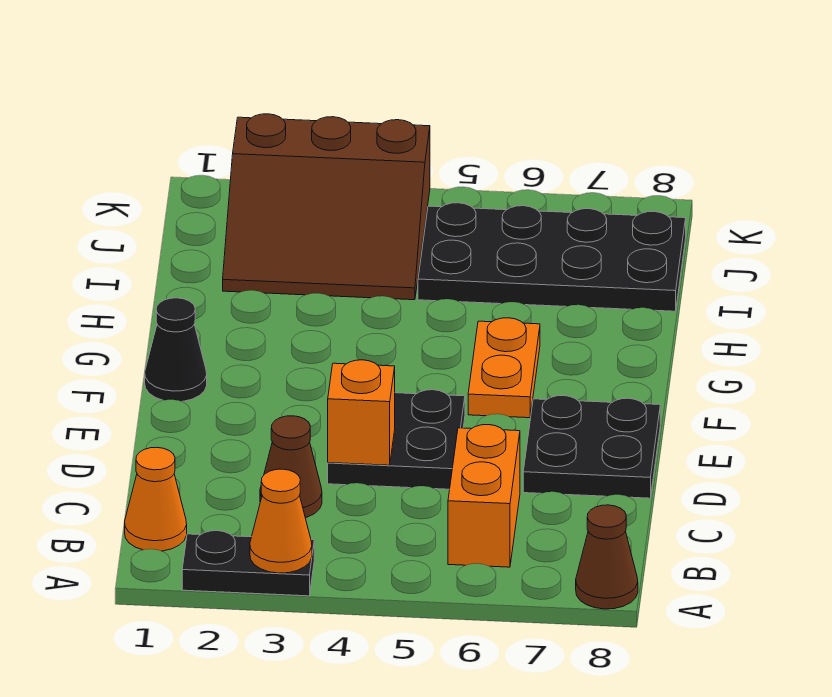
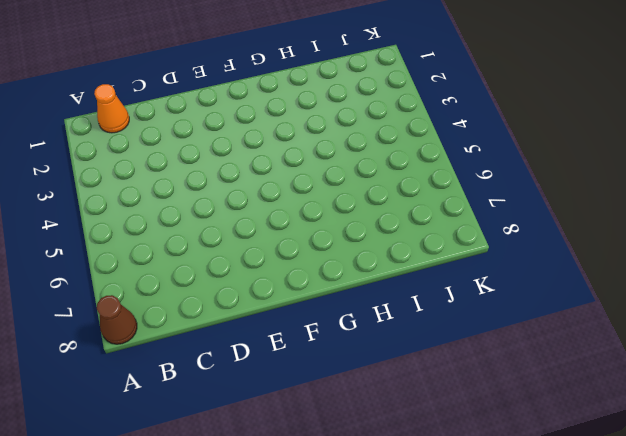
none -> black 1x2 plate [182,531,314,596]
none -> orange 1x2 brick [448,425,520,567]
none -> brown 1x1 cone [260,416,322,518]

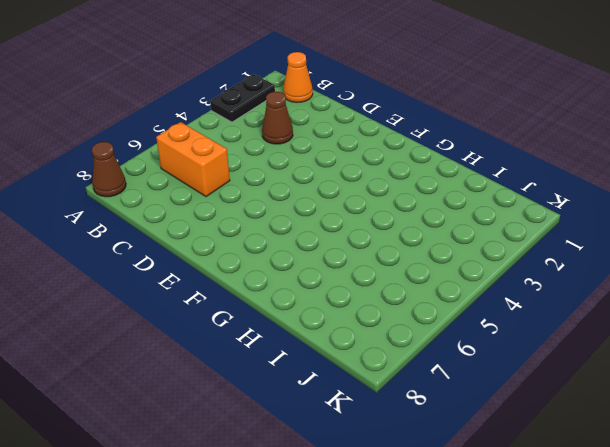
none -> black 2x2 plate [328,390,465,489]
none -> black 2x2 plate [523,396,660,498]
none -> black 1x1 cone [145,298,207,402]

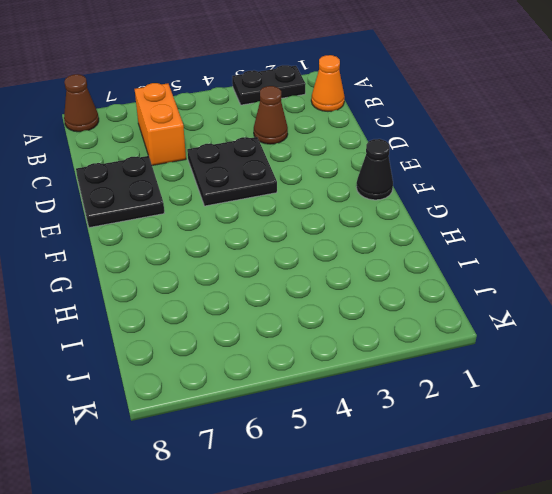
none -> orange 1x2 plate [468,318,540,418]
none -> brown 3x3 slope [223,114,430,300]
none -> black 2x4 plate [418,203,686,311]

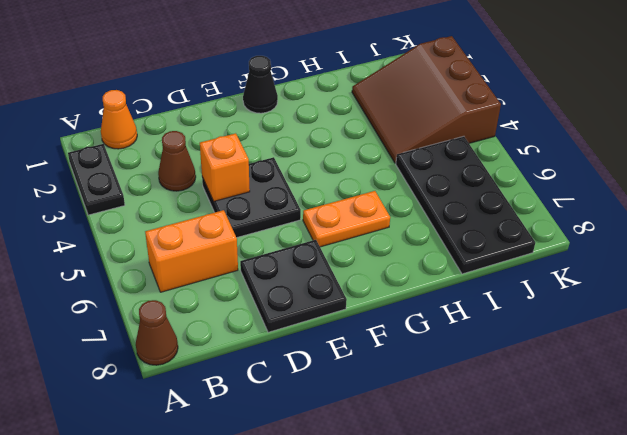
none -> orange 1x1 cone [250,469,312,573]

